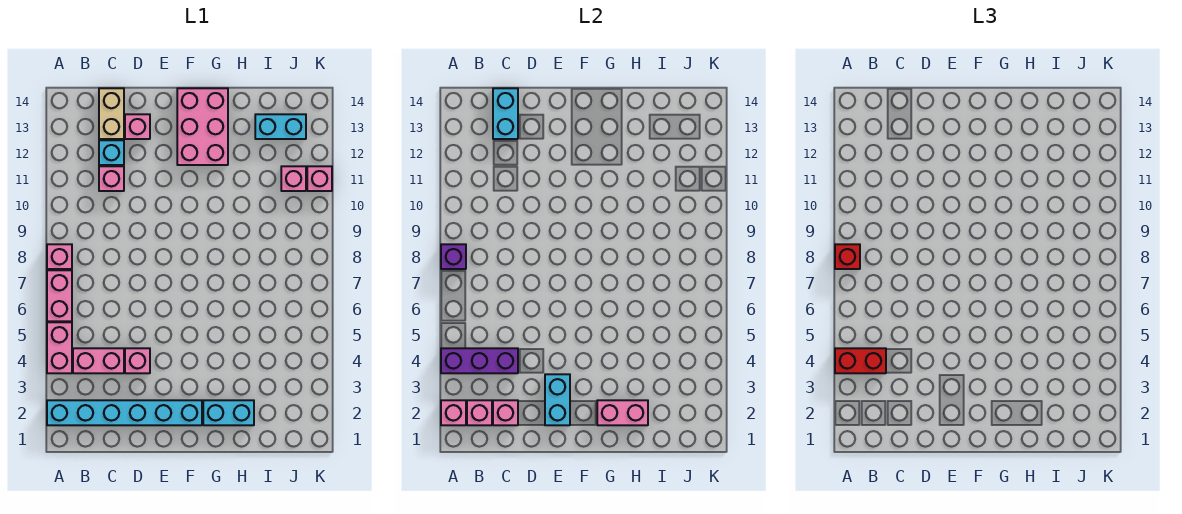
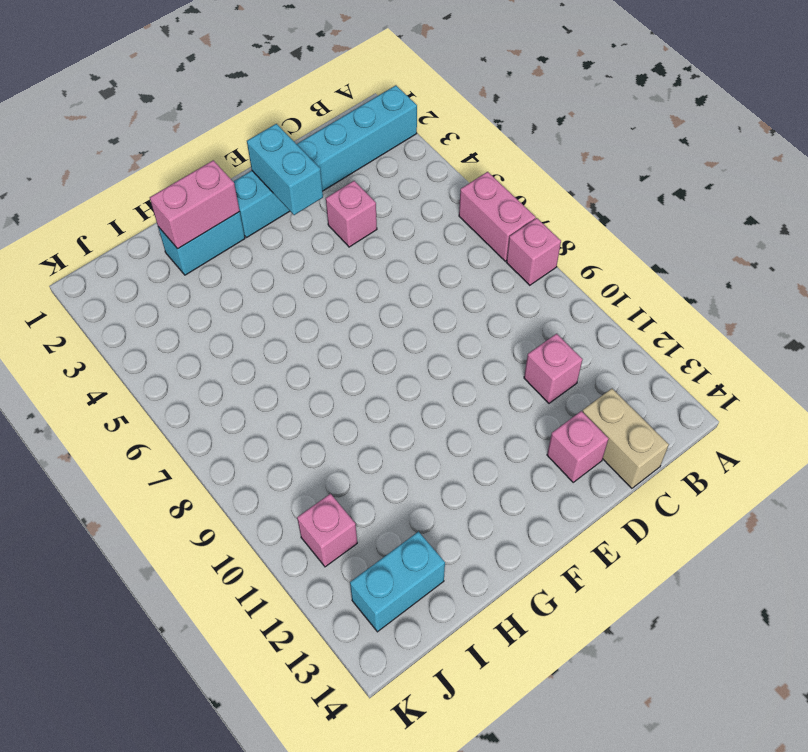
none -> pink 1x2 brick [47,322,72,373]
none -> pink 1x2 brick [73,348,124,373]
none -> cyan 1x1 brick [99,140,124,165]

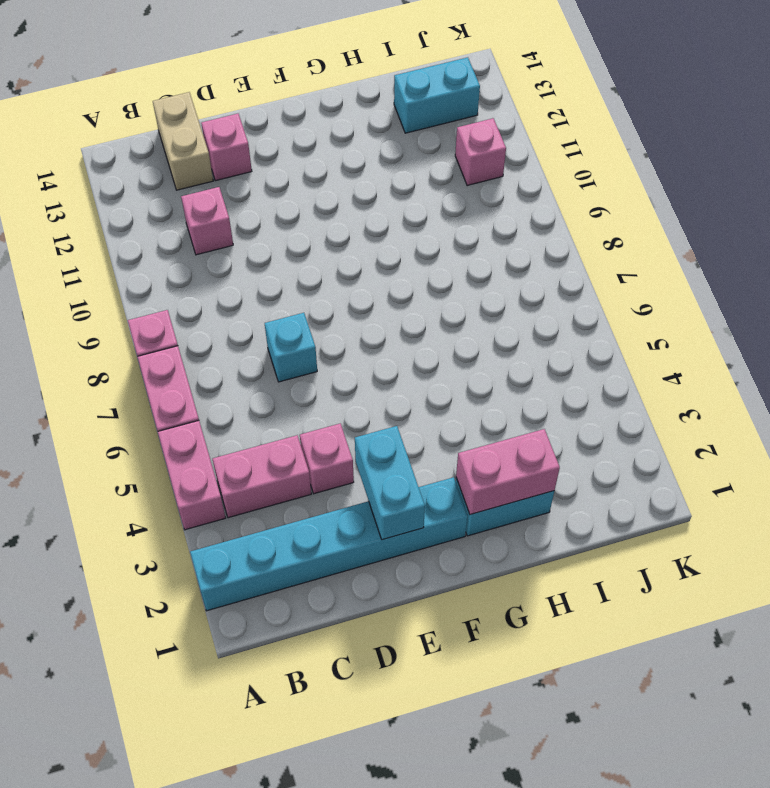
cyan 1x1 brick [265,313,317,382] -> cyan 1x1 brick moved to [99,140,124,165]
none -> pink 2x3 brick [177,88,228,165]
none -> pink 1x1 brick [307,166,332,191]
none -> pink 1x1 brick [441,400,466,425]

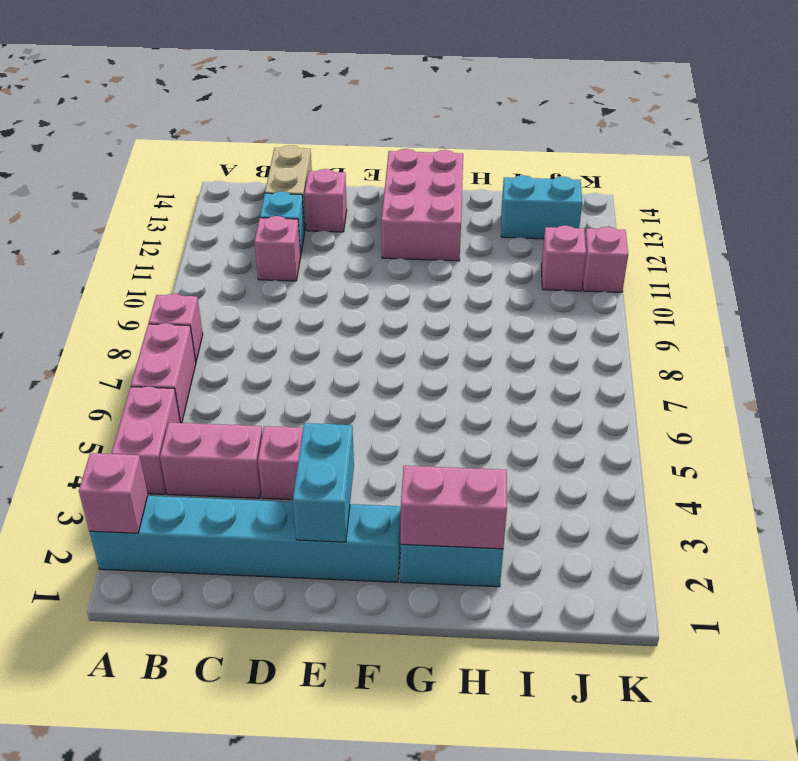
none -> purple 1x3 brick [441,348,518,373]
none -> purple 1x1 brick [441,244,466,269]
none -> pink 1x1 brick [467,400,492,425]

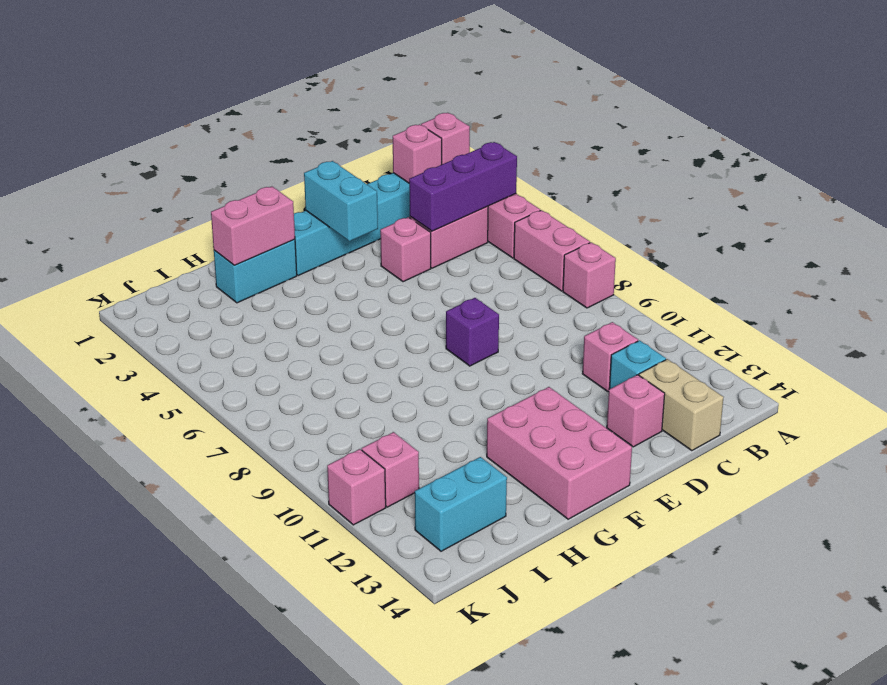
purple 1x1 brick [446,298,499,366] -> purple 1x1 brick moved to [441,244,466,269]
none -> pink 1x1 brick [493,400,518,425]
none -> cyan 1x2 brick [493,88,518,139]
none -> red 1x2 brick [835,348,886,373]

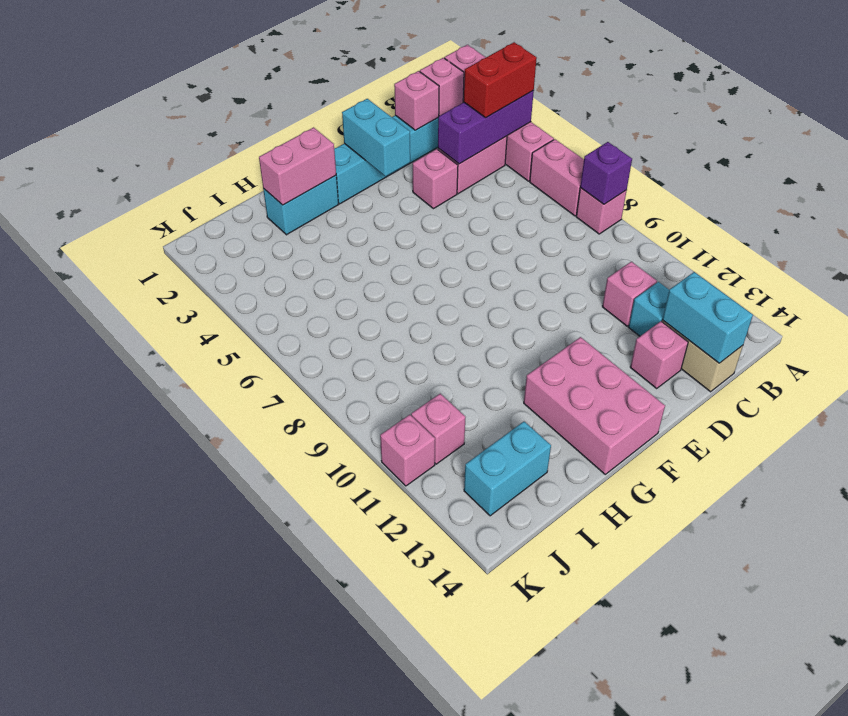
none -> red 1x1 brick [835,244,860,269]

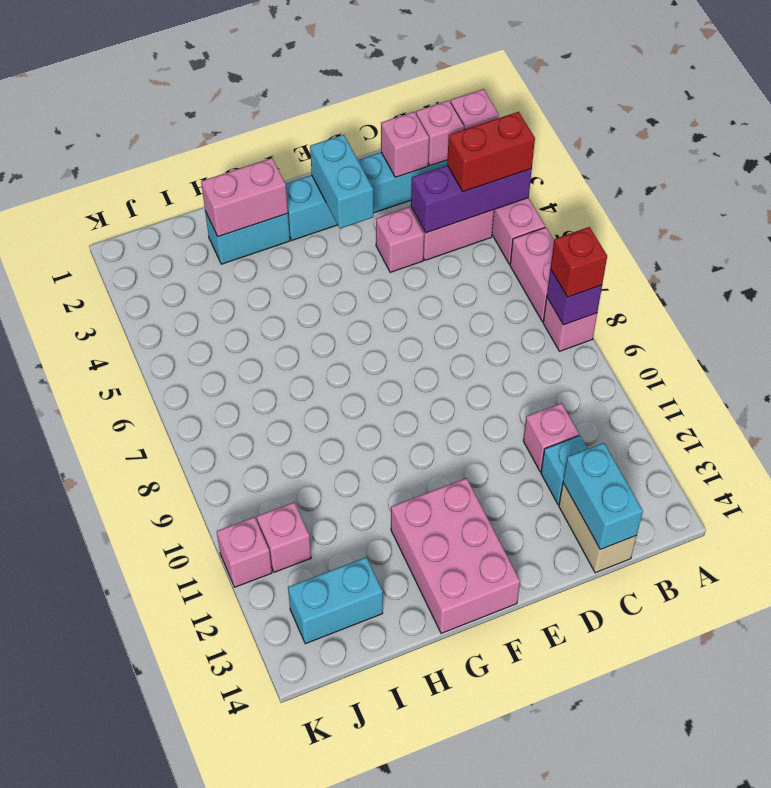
none -> pink 1x1 brick [125,114,150,139]

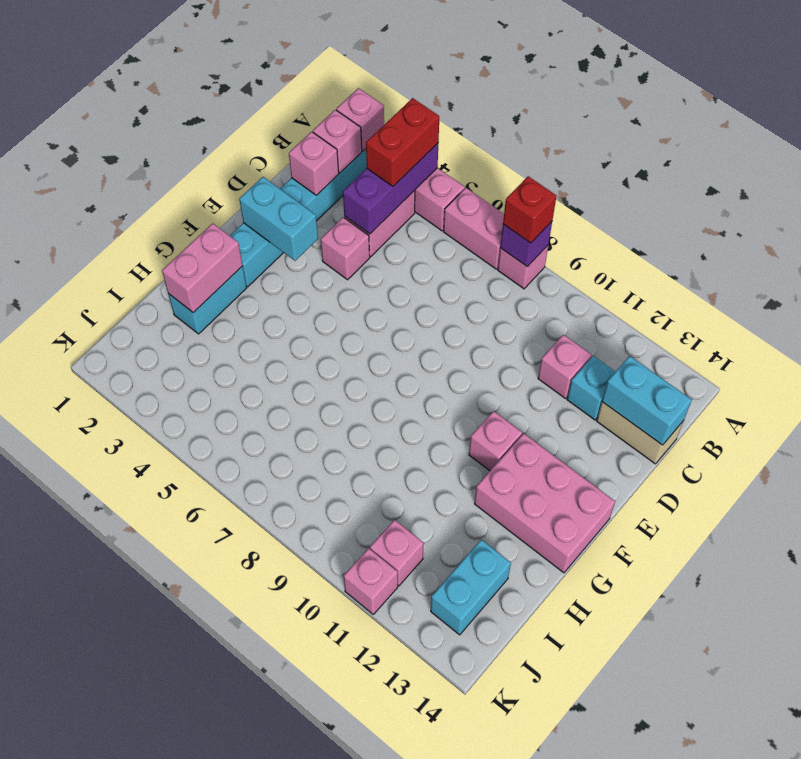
pink 1x1 brick [469,411,522,471] -> pink 1x1 brick moved to [125,114,150,139]

